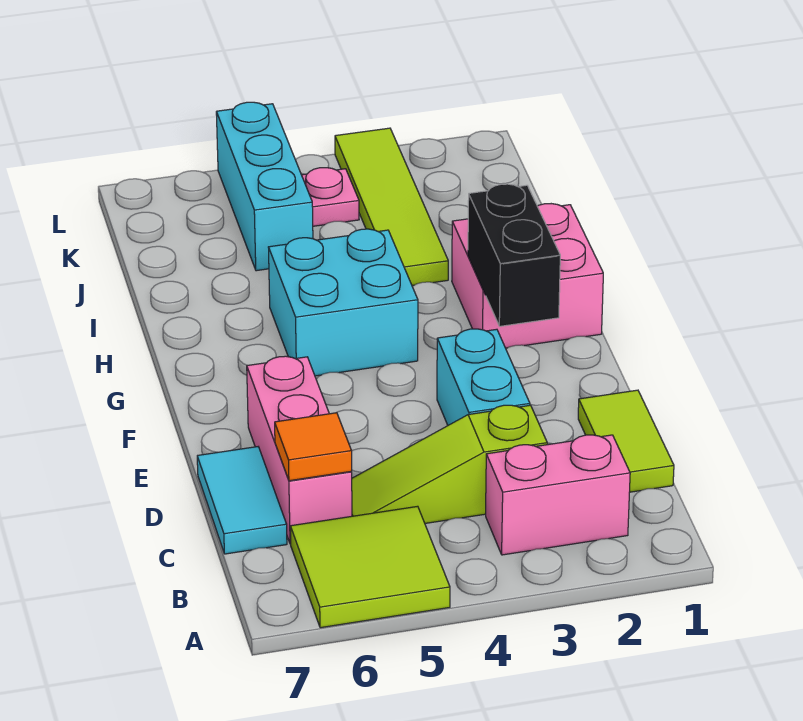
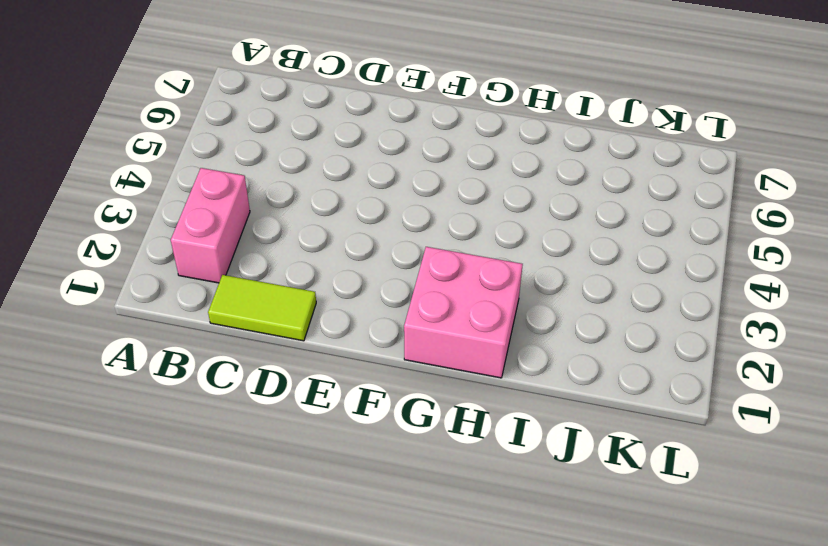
none -> lime 2x2 tile [290,506,450,628]
none -> lime 1x3 slope [352,405,547,523]
none -> pink 1x3 brick [247,356,352,544]

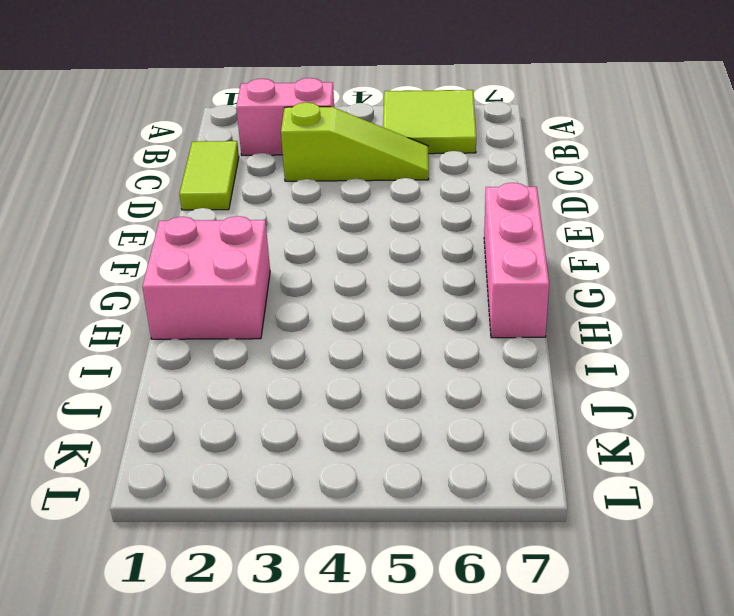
pink 1x3 brick [484,183,549,338] -> pink 1x3 brick moved to [247,356,352,544]
none -> cyan 1x2 tile [197,447,287,554]
none -> cyan 1x2 brick [437,329,530,425]
none -> cyan 2x2 brick [268,229,418,376]

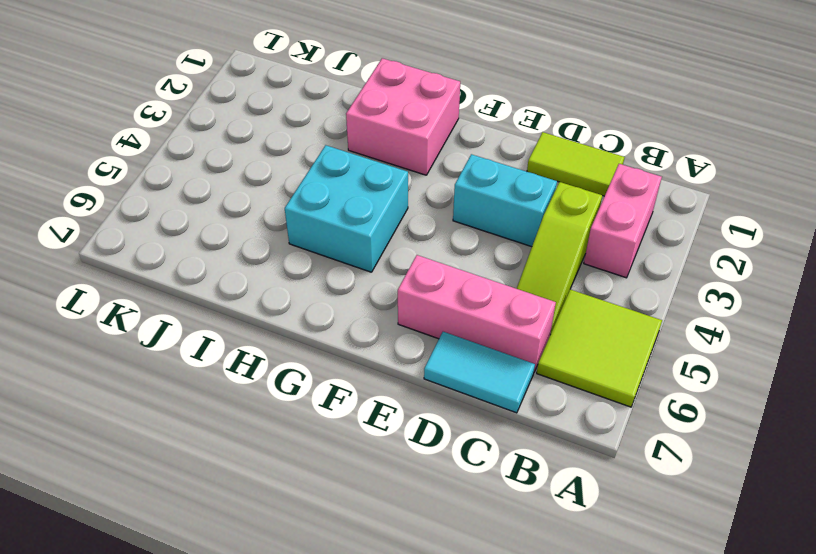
none -> lime 1x4 tile [335,128,448,286]
none -> cyan 1x3 brick [216,102,313,271]
none -> pink 1x1 plate [302,168,359,226]

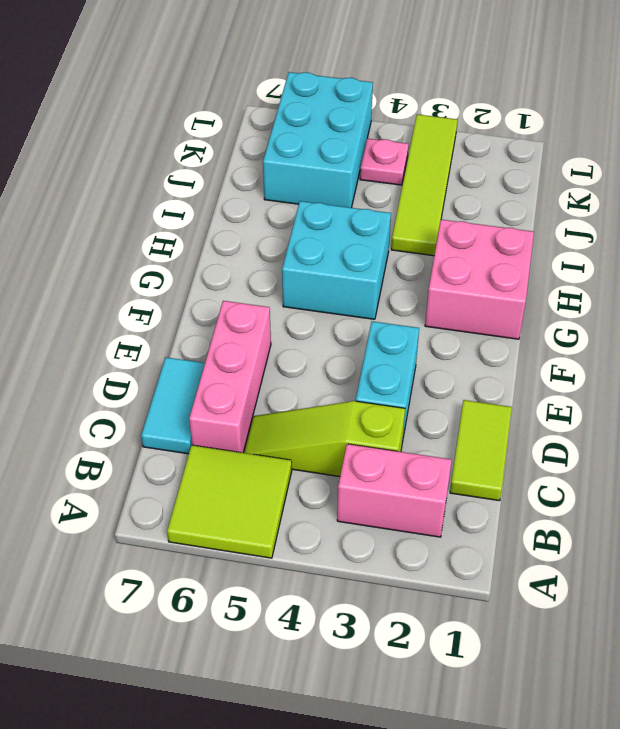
cyan 2x3 brick [263,72,373,208] -> cyan 1x3 brick [216,102,313,271]
none -> orange 1x1 tile [275,413,352,481]
none -> black 1x2 brick [468,184,560,326]

